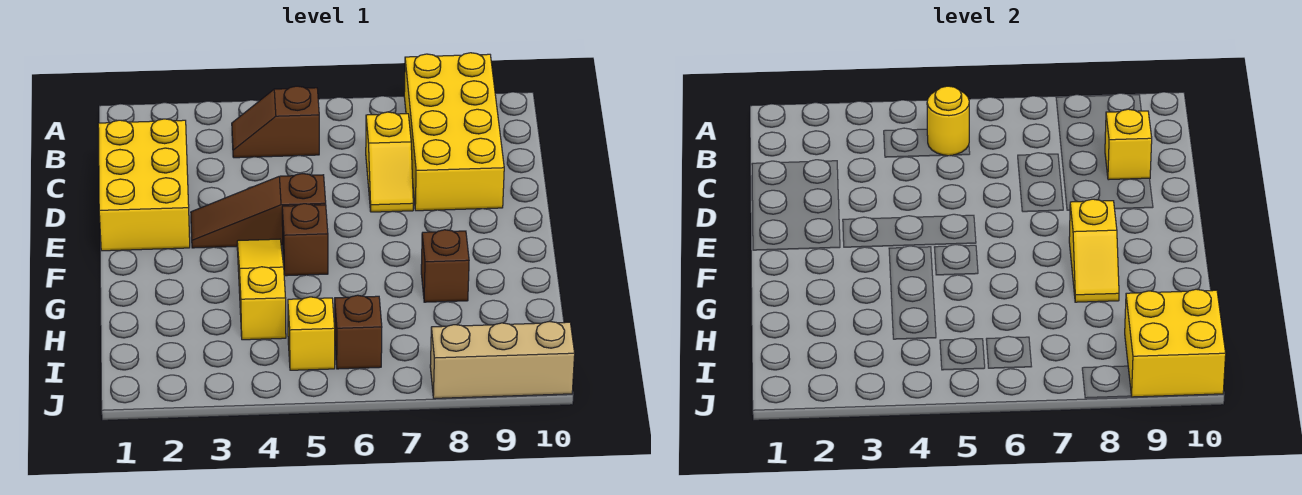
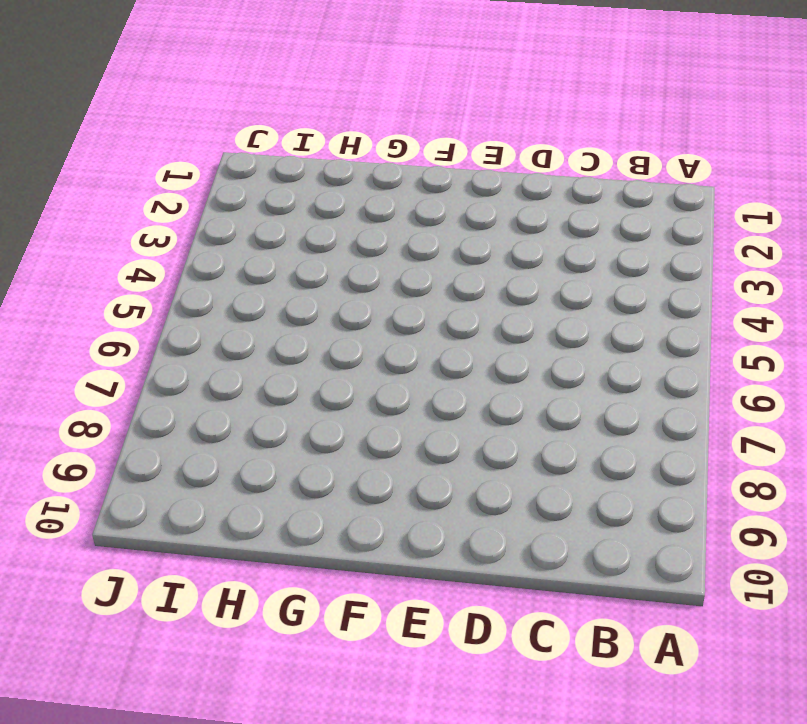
none -> yellow 2x4 brick [404,53,504,211]
none -> brown 1x2 slope [232,86,319,158]
none -> yellow 2x3 brick [98,119,190,251]

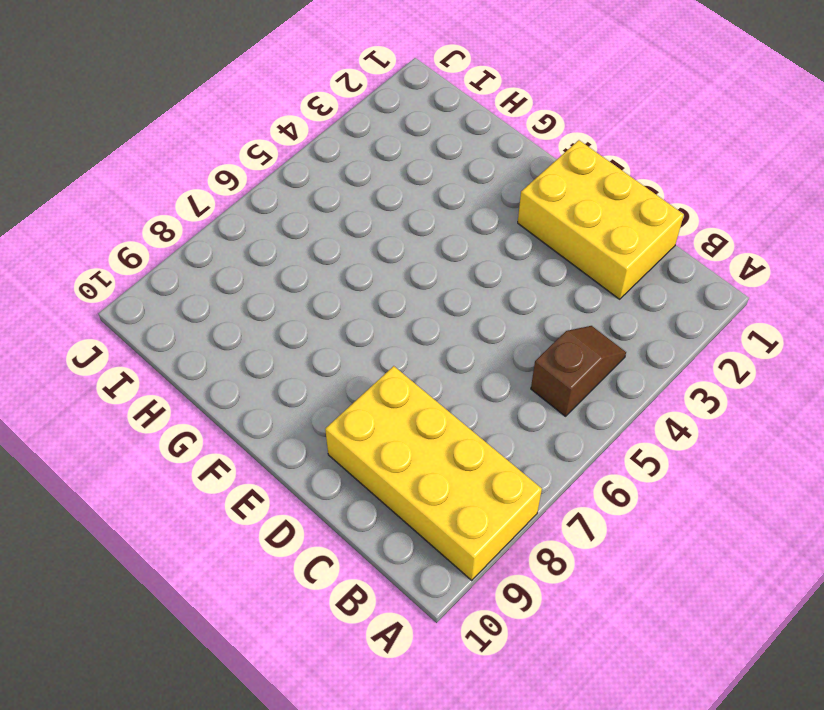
none -> yellow 1x2 slope [366,112,413,212]
none -> brown 1x3 slope [191,174,326,248]
none -> yellow 1x3 slope [237,239,286,340]

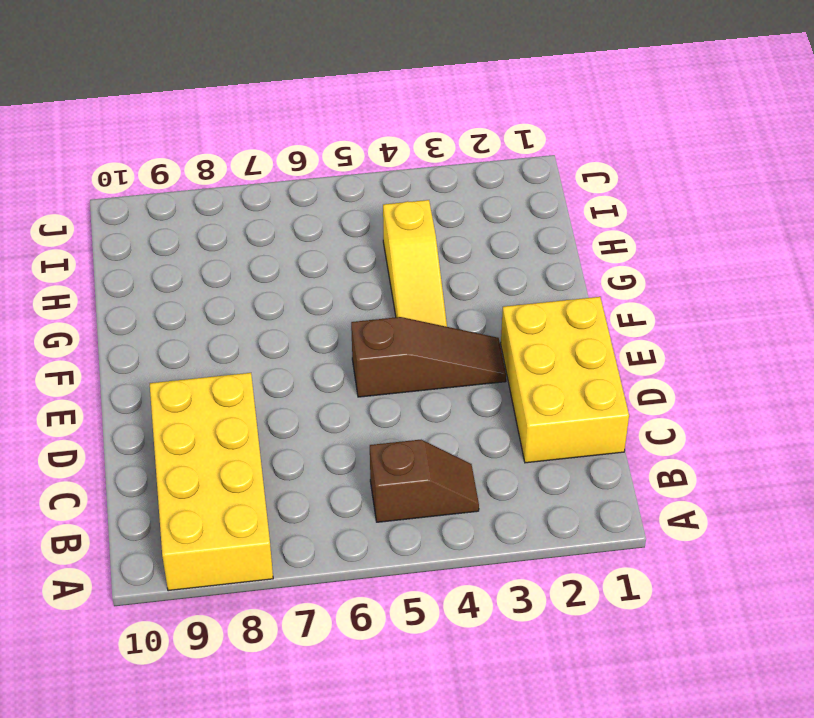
none -> yellow 1x2 slope [366,112,413,212]
none -> brown 1x1 brick [282,204,328,276]
none -> brown 1x1 brick [421,230,469,302]

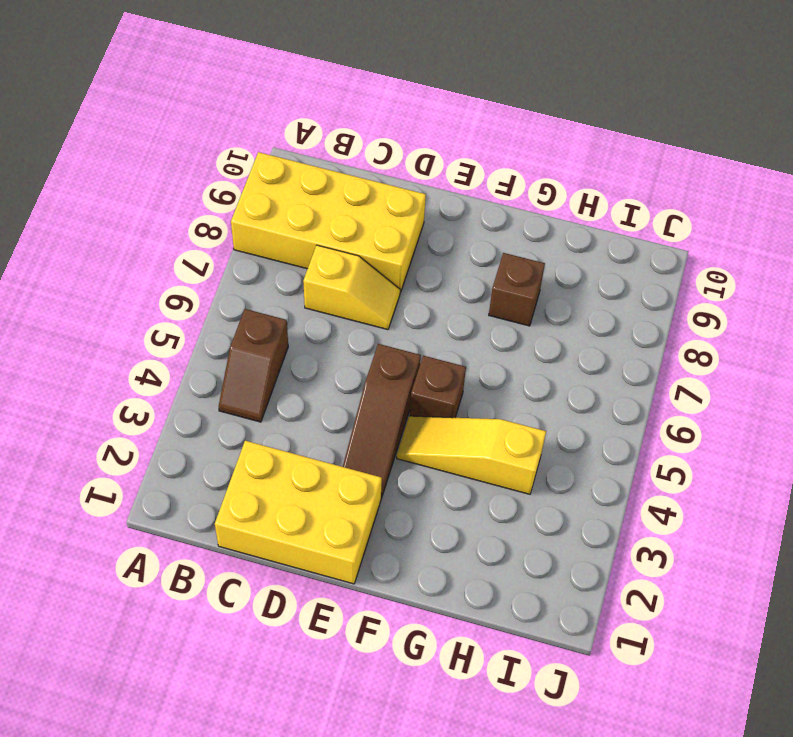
none -> yellow 1x1 brick [288,297,335,370]
none -> brown 1x1 brick [335,295,382,369]
none -> tan 1x3 brick [430,321,575,398]

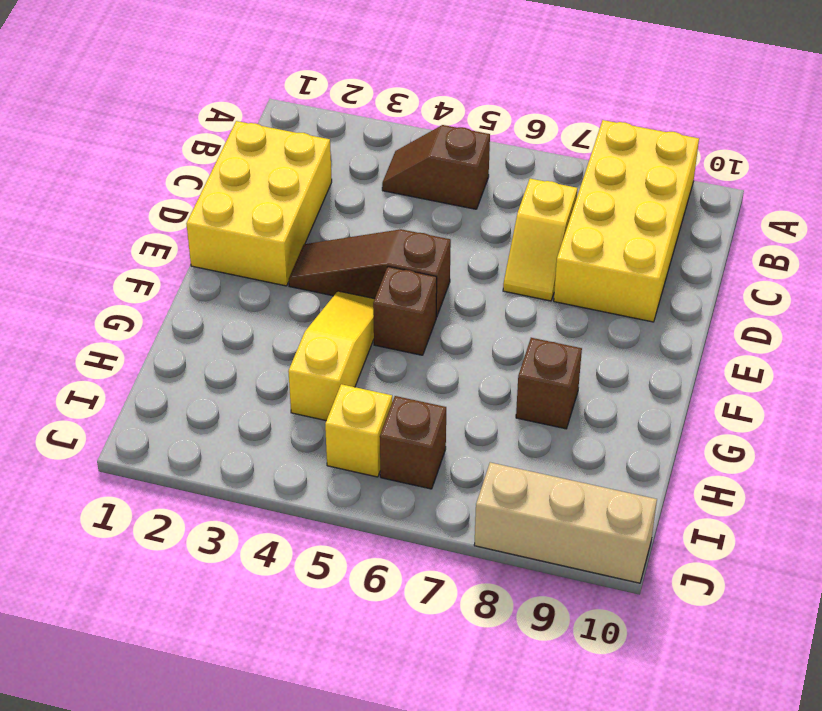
none -> yellow 1x1 round brick [927,86,969,156]
none -> yellow 1x1 brick [1105,109,1152,180]
none -> yellow 1x2 slope [1069,199,1119,302]

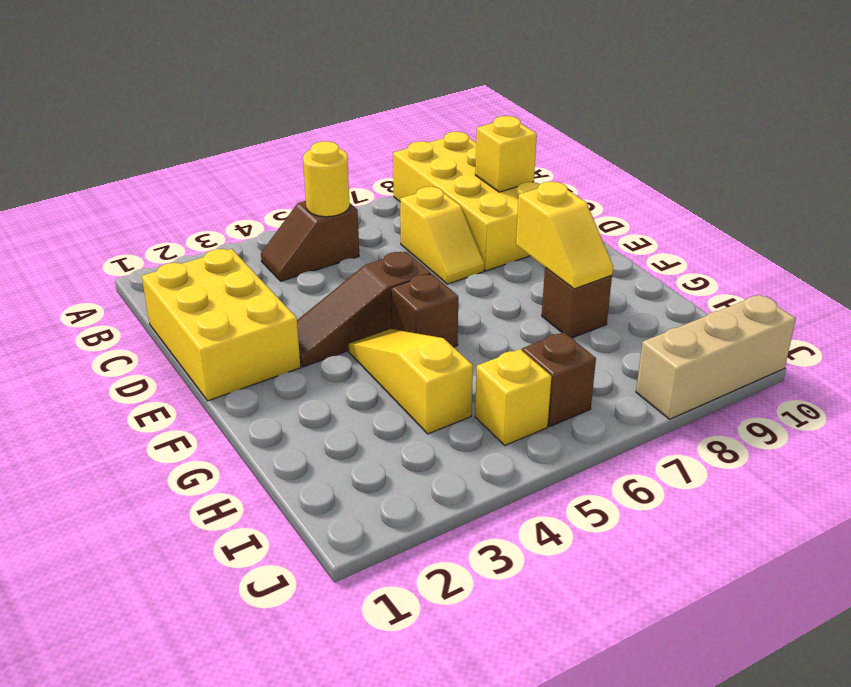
none -> yellow 2x2 brick [1125,289,1226,397]

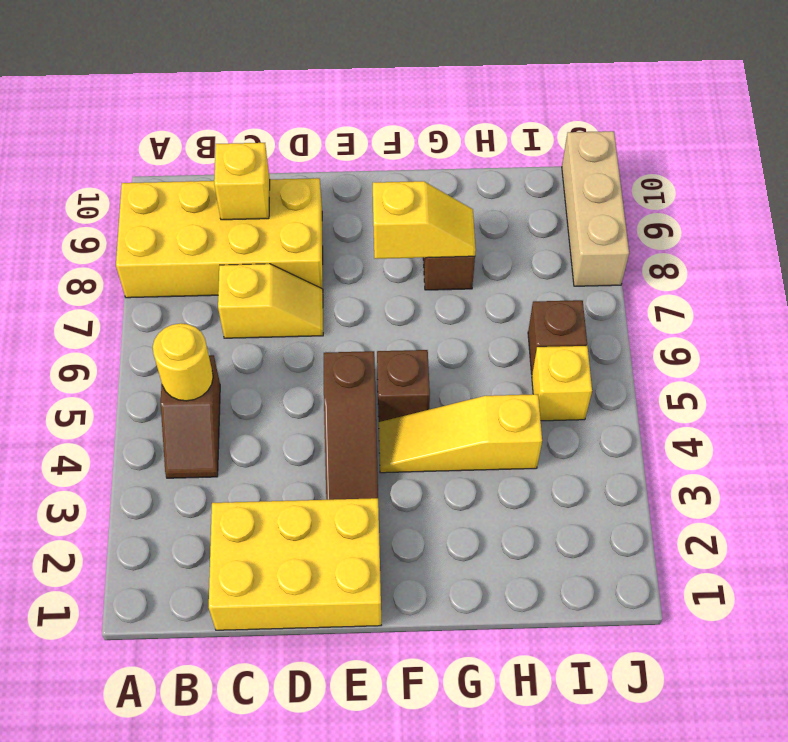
none -> yellow 2x2 brick [1125,289,1226,397]

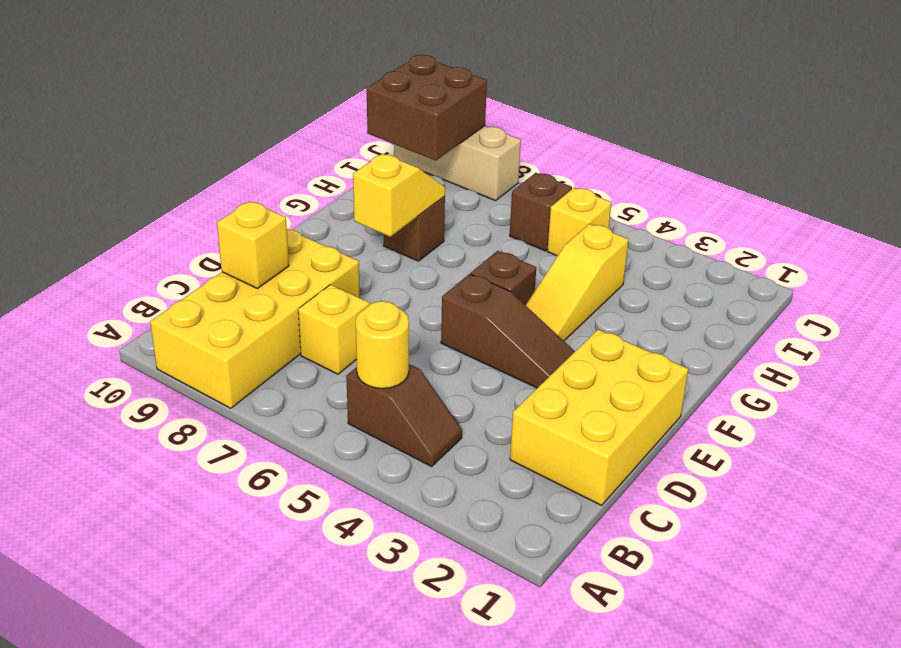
brown 2x2 brick [367,55,487,161] -> yellow 2x2 brick [1125,289,1226,397]

